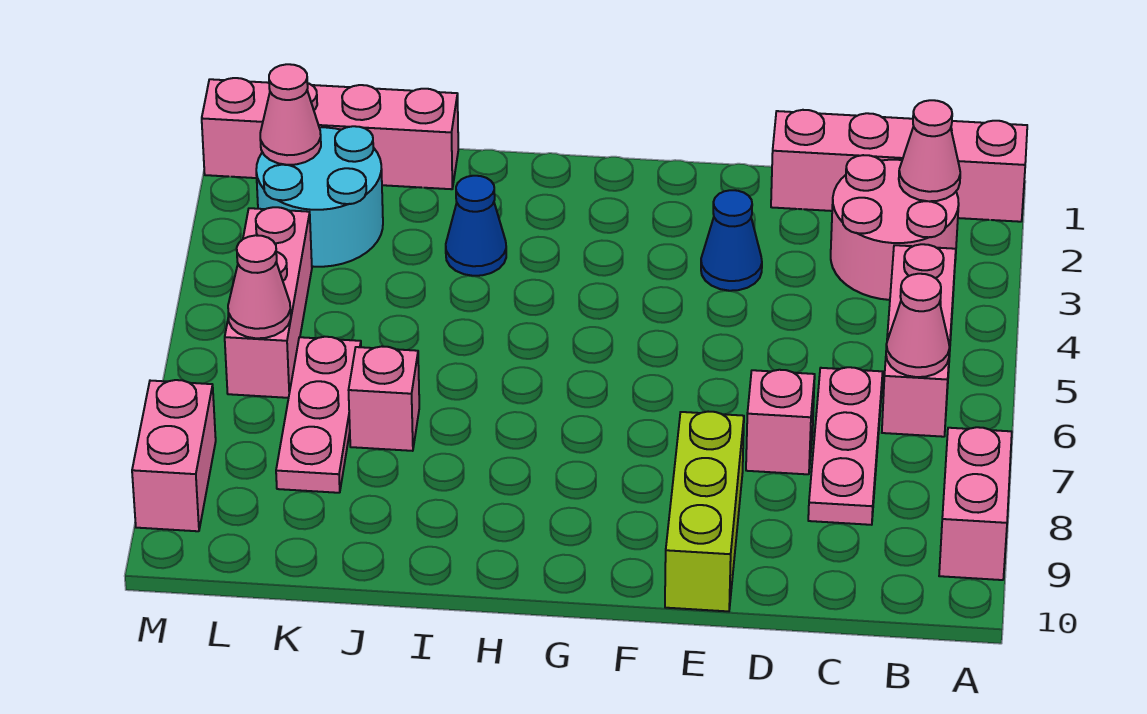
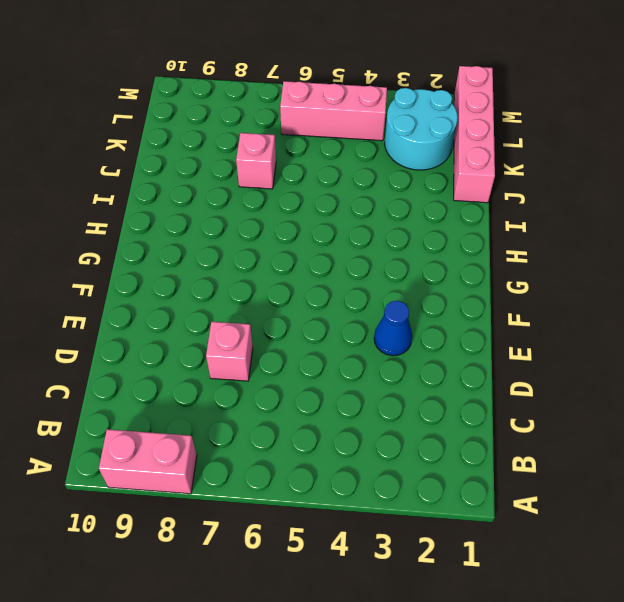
none -> pink 1x4 brick [771,110,1027,222]
none -> pink 2x2 round brick [831,155,959,300]
none -> pink 1x3 brick [882,244,956,437]

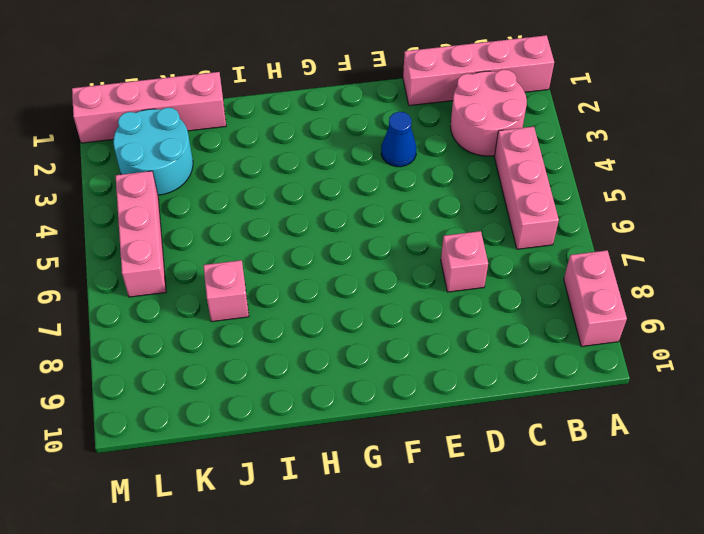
none -> pink 1x3 plate [808,367,883,525]
none -> lime 1x3 brick [665,412,744,611]
none -> blue 1x1 cone [446,176,506,276]

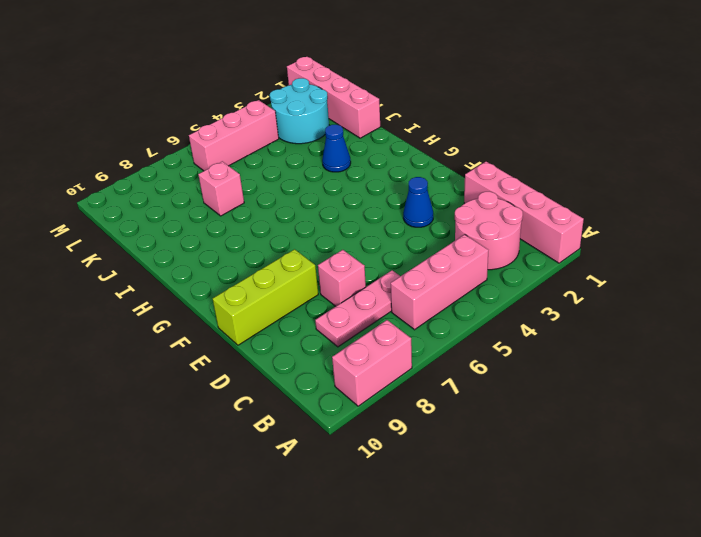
none -> pink 1x3 plate [276,337,361,493]
none -> pink 1x2 brick [132,380,216,531]
none -> pink 1x1 cone [899,100,960,201]

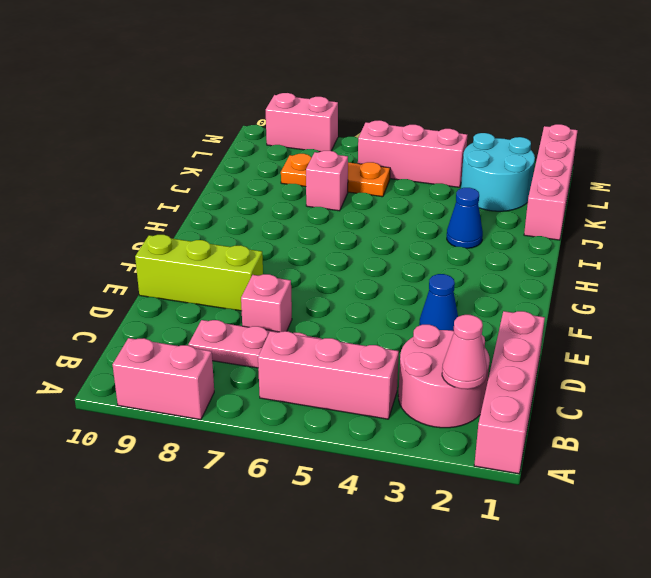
orange 1x3 plate [281,154,390,197] -> pink 1x3 plate [276,337,361,493]
none -> pink 1x1 cone [886,274,950,377]
none -> pink 1x1 cone [260,64,321,165]
none -> pink 1x1 cone [228,235,291,338]

